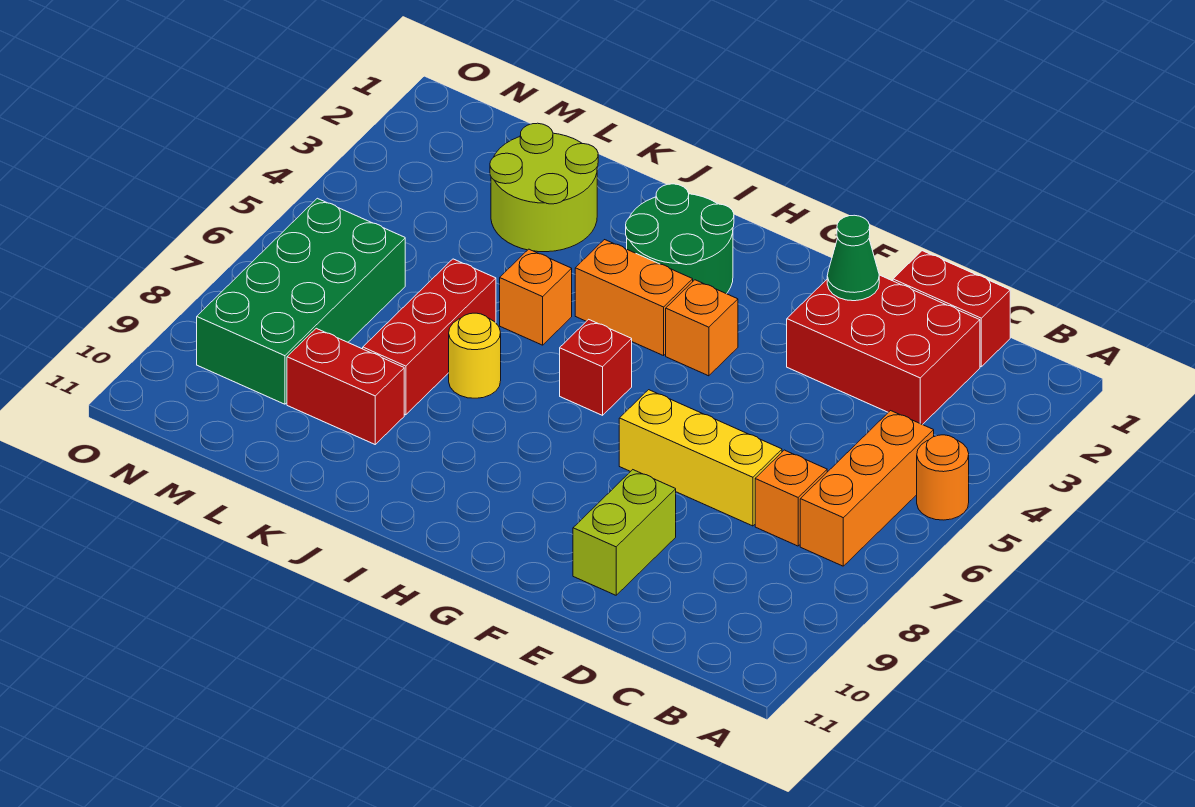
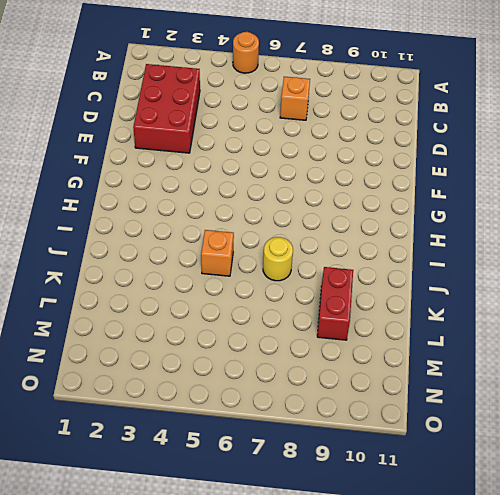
none -> orange 1x3 brick [800,411,934,566]
none -> red 1x2 brick [893,251,1010,367]
none -> yellow 1x3 brick [619,390,782,526]

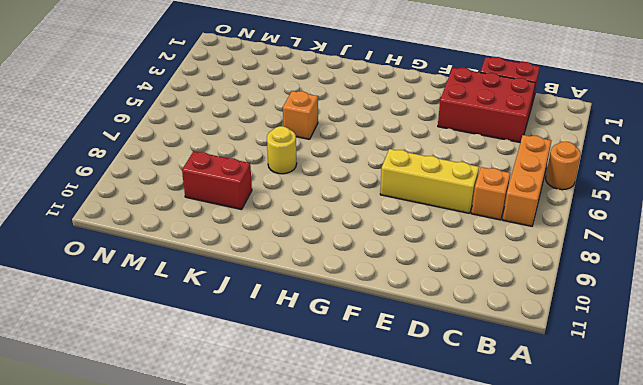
none -> lime 1x2 brick [573,470,676,595]
none -> orange 1x1 brick [666,280,738,376]
none -> green 2x2 round brick [626,184,734,294]

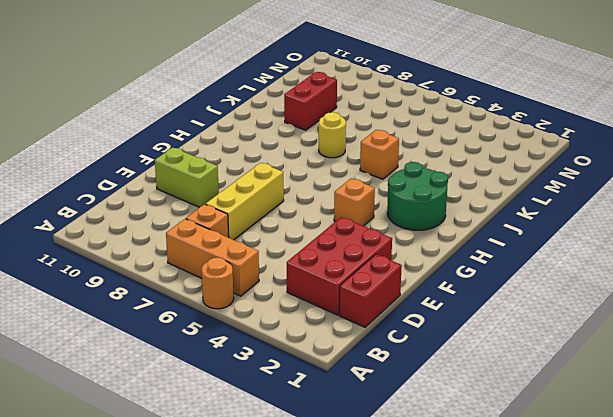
none -> orange 1x2 brick [575,240,693,356]
none -> red 1x1 brick [560,319,632,415]
none -> lime 2x2 round brick [490,123,598,252]

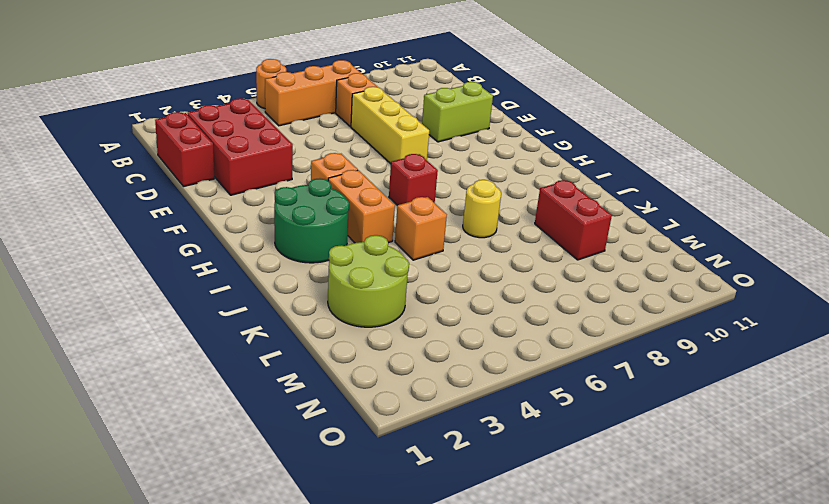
none -> red 1x3 brick [363,259,496,415]
none -> green 2x4 brick [197,198,405,404]
none -> green 1x1 cone [827,215,879,301]

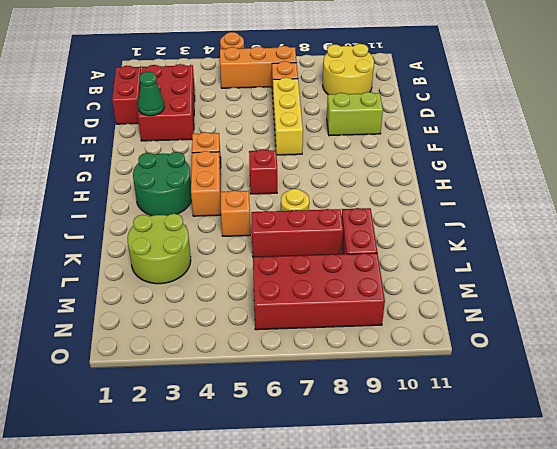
yellow 2x2 round brick [323,44,374,95] -> none
red 2x4 brick [253,253,385,330] -> green 2x4 brick [197,198,405,404]

